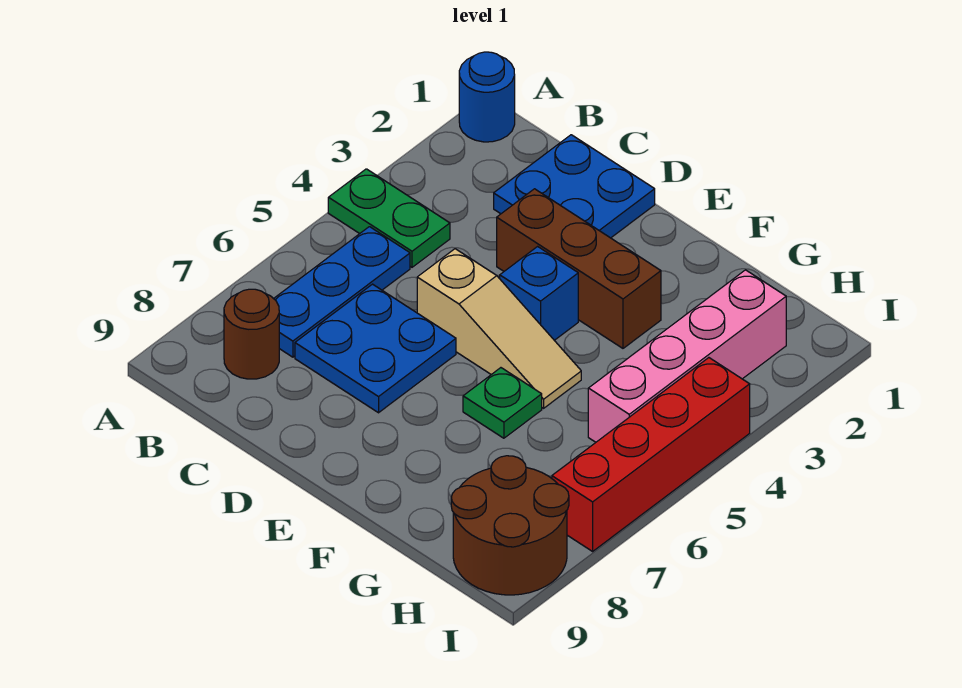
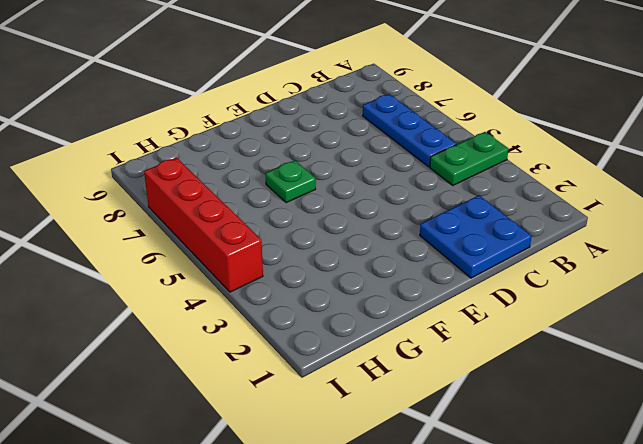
none -> blue 1x1 round brick [459,52,515,142]
none -> brown 1x1 round brick [224,289,279,379]
none -> blue 2x2 plate [295,284,456,413]

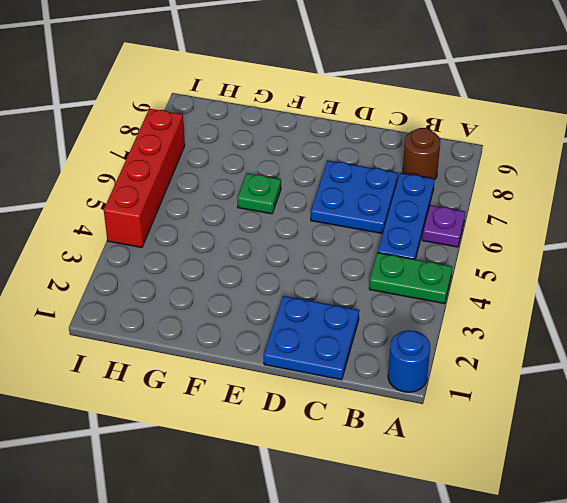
purple 1x1 plate [422,205,465,247] -> none
none -> brown 1x3 brick [497,189,661,348]
none -> tan 1x3 slope [417,249,581,408]
none -> blue 1x1 brick [500,247,578,340]

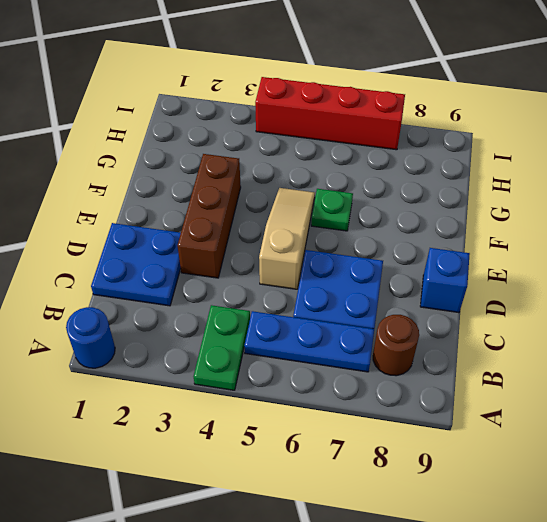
blue 1x1 brick [420,248,470,313] -> blue 1x1 brick moved to [500,247,578,340]
none -> pink 1x4 brick [588,270,786,442]
none -> brown 2x2 round brick [451,456,569,595]

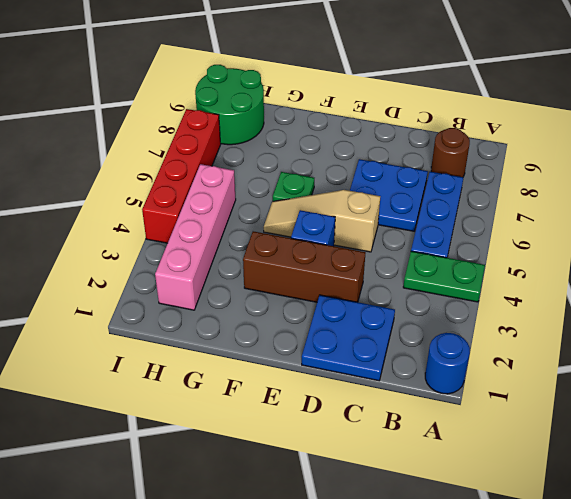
green 2x2 round brick [195,65,264,145] -> brown 2x2 round brick [451,456,569,595]

